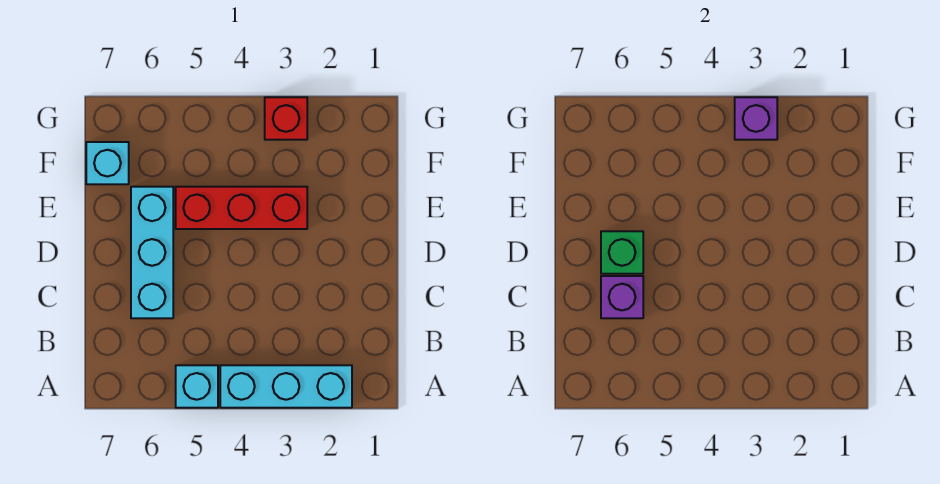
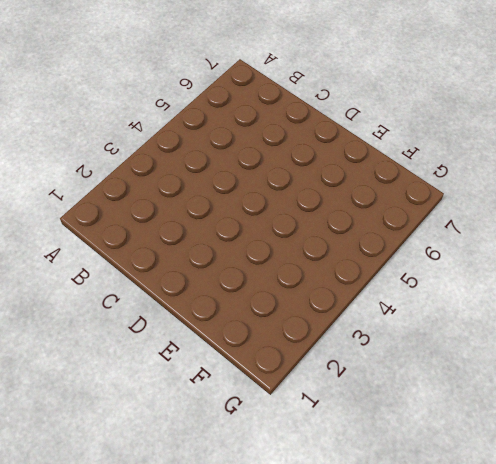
none -> cyan 1x3 brick [220,365,352,408]
none -> cyan 1x1 brick [176,365,218,408]

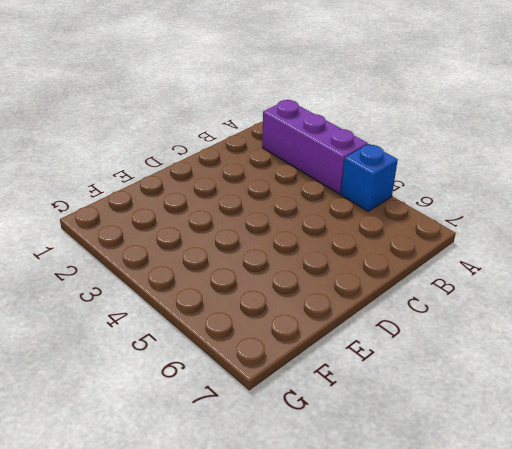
purple 1x3 brick [262,100,368,194] -> cyan 1x3 brick [220,365,352,408]
blue 1x1 brick [341,144,398,211] -> cyan 1x1 brick [176,365,218,408]
none -> cyan 1x3 brick [131,187,173,318]
none -> red 1x3 brick [176,187,307,229]

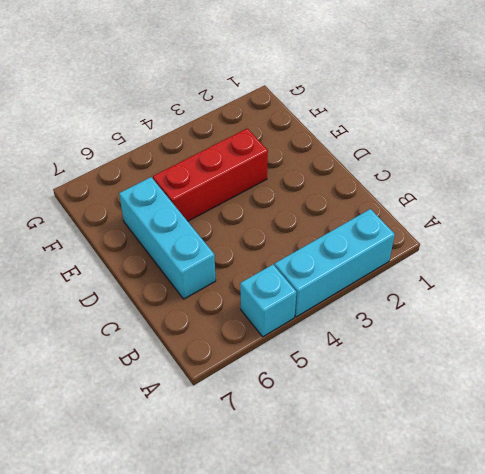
none -> cyan 1x1 brick [86,142,129,184]
none -> red 1x1 brick [265,97,307,140]

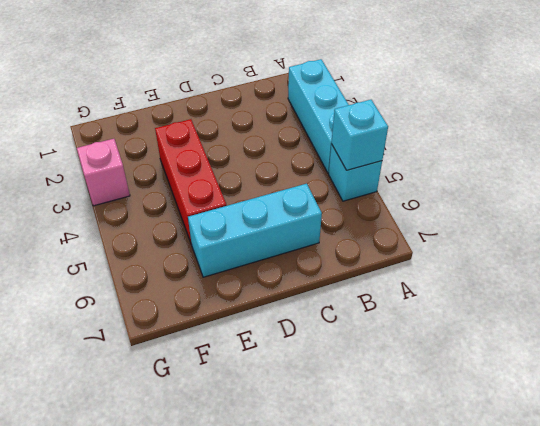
cyan 1x1 brick [331,100,388,170] -> cyan 1x1 brick moved to [86,142,129,184]
pink 1x1 brick [77,139,130,206] -> red 1x1 brick [265,97,307,140]
none -> purple 1x1 brick [601,276,643,318]
none -> green 1x1 brick [601,231,643,274]

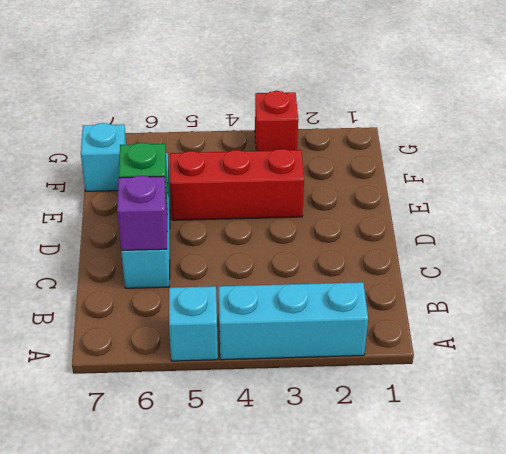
none -> purple 1x1 brick [735,97,777,140]

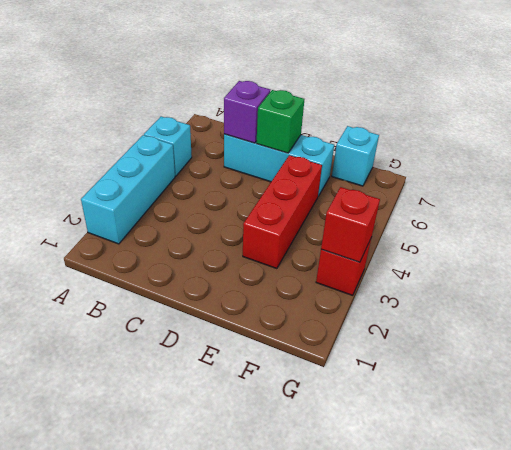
red 1x1 brick [321,187,380,262] -> purple 1x1 brick [735,97,777,140]

